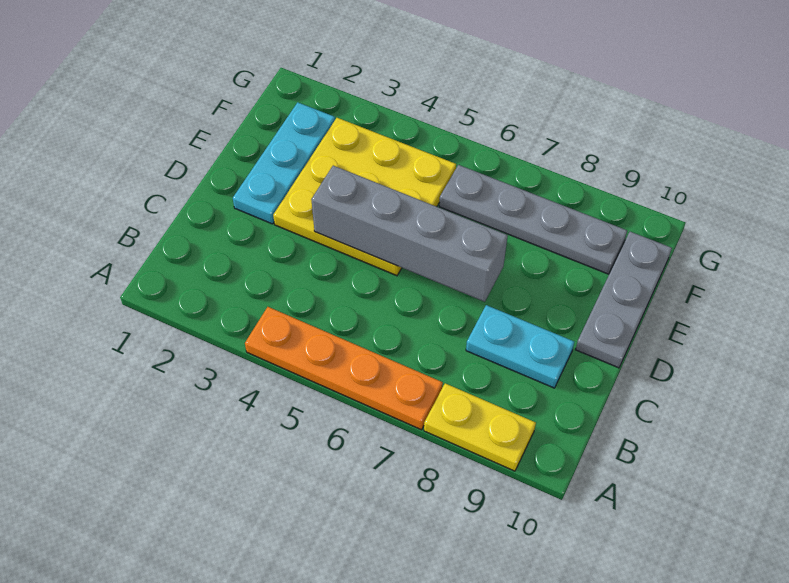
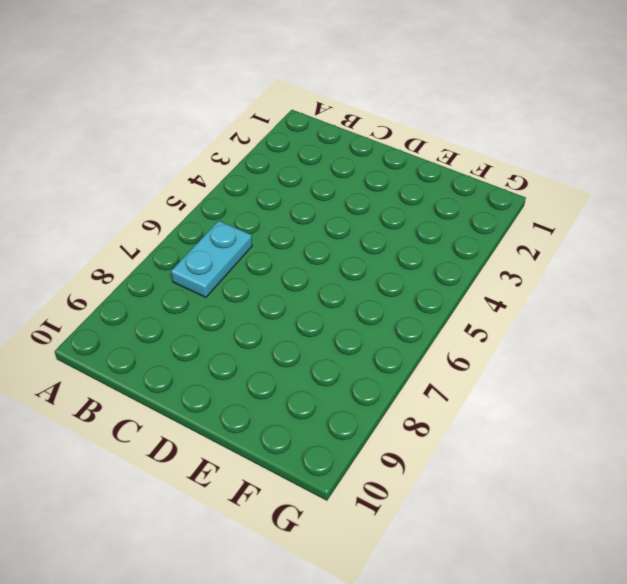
cyan 1x2 plate [171,221,252,297] -> cyan 1x2 plate moved to [466,305,574,388]
none -> orange 1x4 plate [245,307,443,430]
none -> yellow 1x2 plate [424,383,536,471]

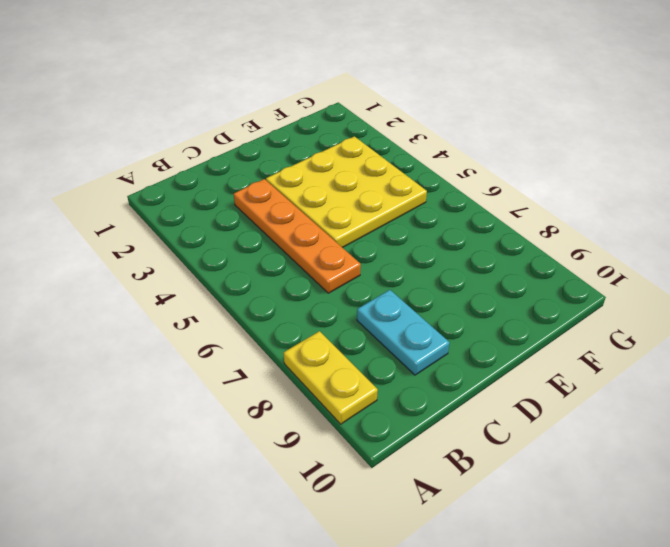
orange 1x4 plate [234,179,361,293] -> orange 1x4 plate moved to [245,307,443,430]
none -> cyan 1x3 plate [233,102,335,224]
none -> grey 1x3 plate [576,232,672,368]

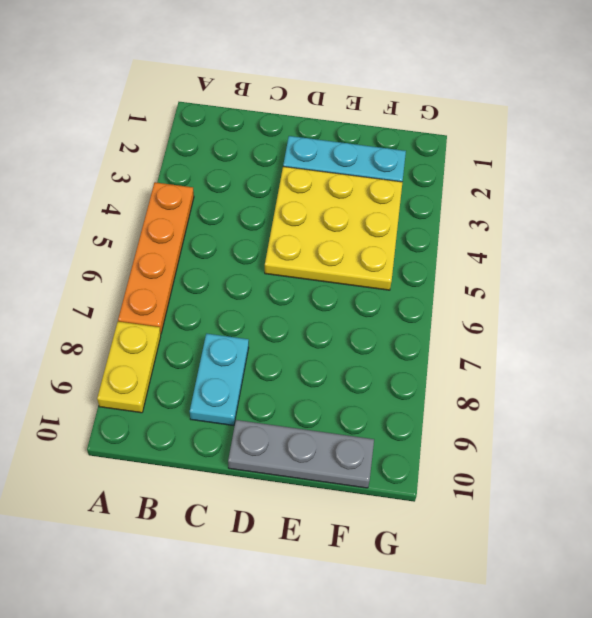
none -> grey 1x4 plate [439,165,627,274]
none -> grey 1x4 brick [311,166,508,302]

